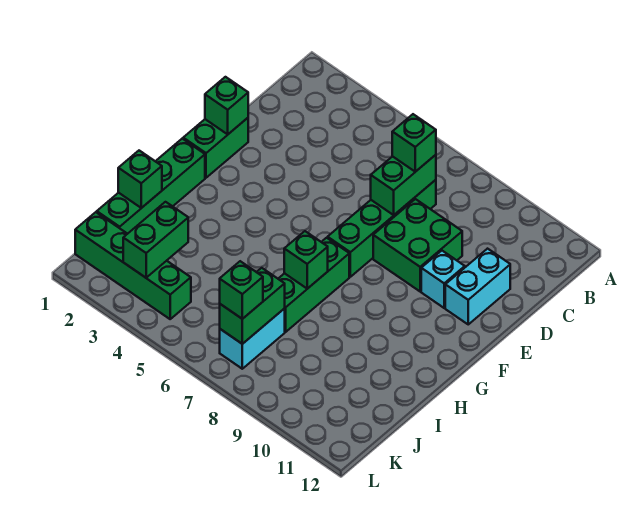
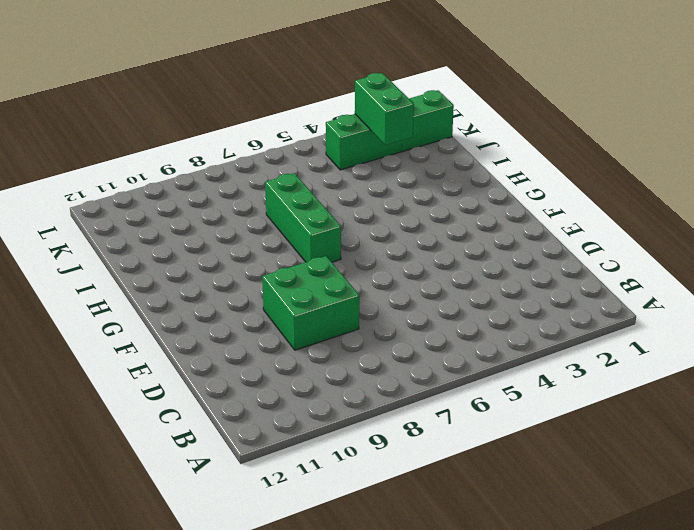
none -> green 1x4 brick [328,180,436,277]
none -> cyan 1x2 brick [445,249,510,324]
none -> green 1x2 brick [183,118,248,178]

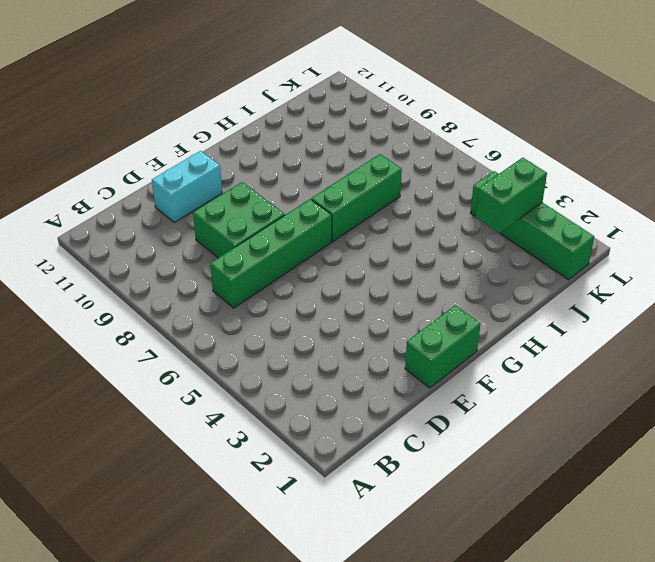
none -> cyan 1x1 brick [421,251,465,308]
none -> green 1x4 brick [97,139,205,234]
none -> cyan 1x2 brick [220,308,285,369]

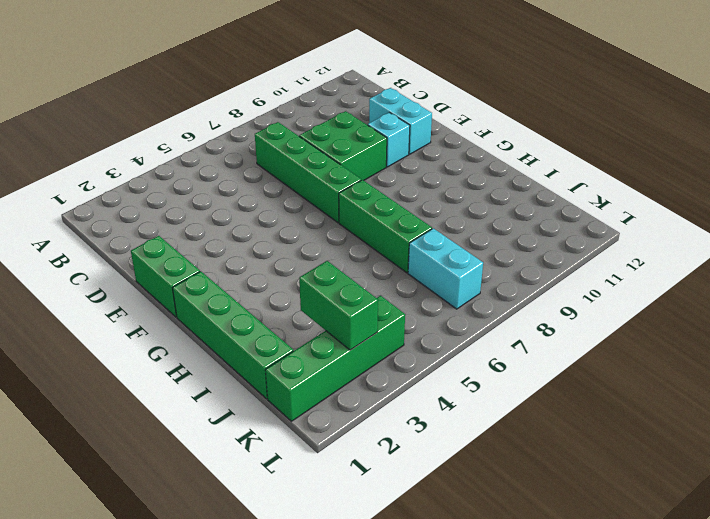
none -> green 1x2 brick [371,155,436,215]
none -> green 1x1 brick [205,77,248,134]
none -> green 1x1 brick [284,231,328,289]

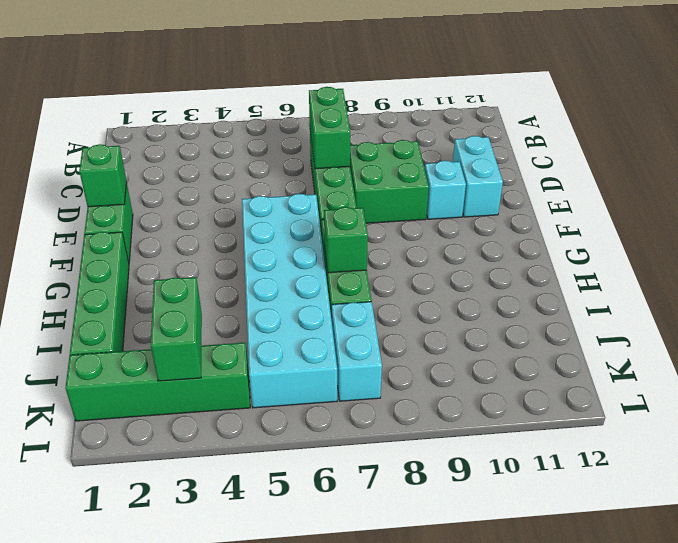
cyan 2x6 brick [242,194,337,408] -> none
none -> green 1x1 brick [118,151,162,208]
none -> green 1x2 brick [220,268,285,344]
none -> green 1x1 brick [392,114,436,172]

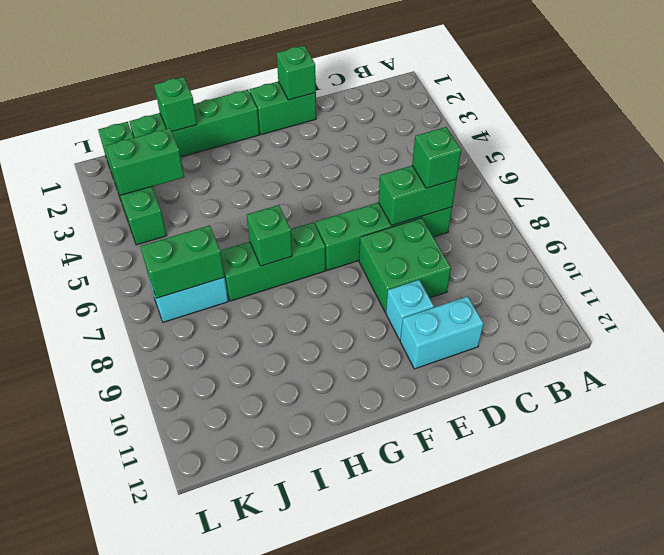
none -> green 1x1 brick [220,261,263,319]

